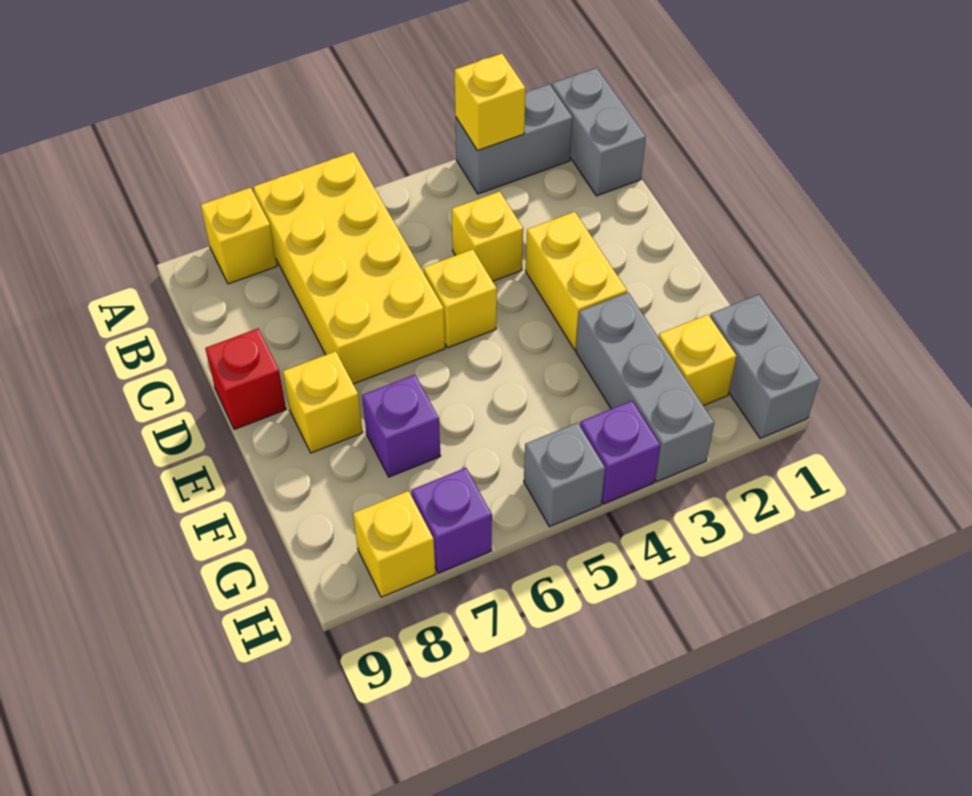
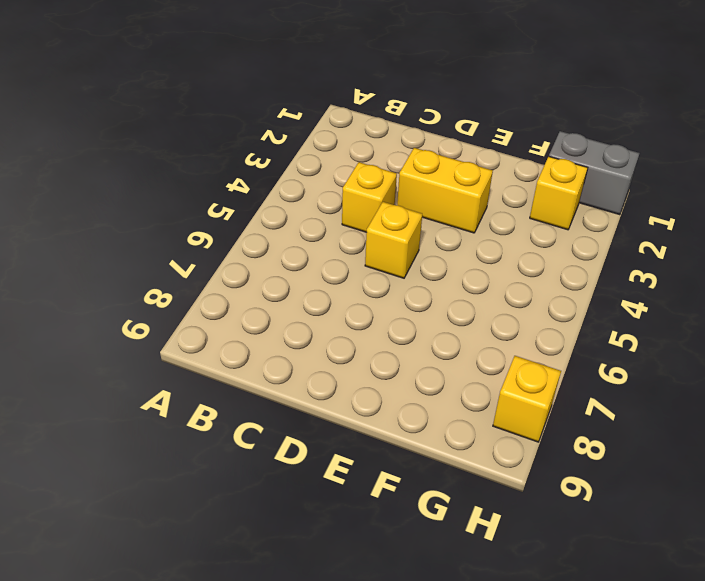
none -> grey 1x2 brick [552,68,646,196]
none -> grey 1x2 brick [456,84,573,194]
none -> yellow 2x4 brick [253,152,445,384]

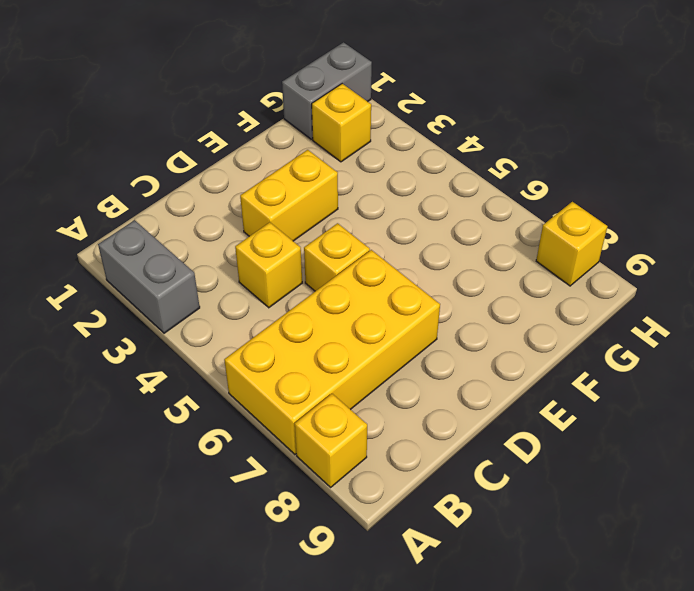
none -> grey 1x2 brick [552,68,646,196]
none -> red 1x1 brick [205,329,286,430]
none -> yellow 1x1 brick [283,351,363,453]

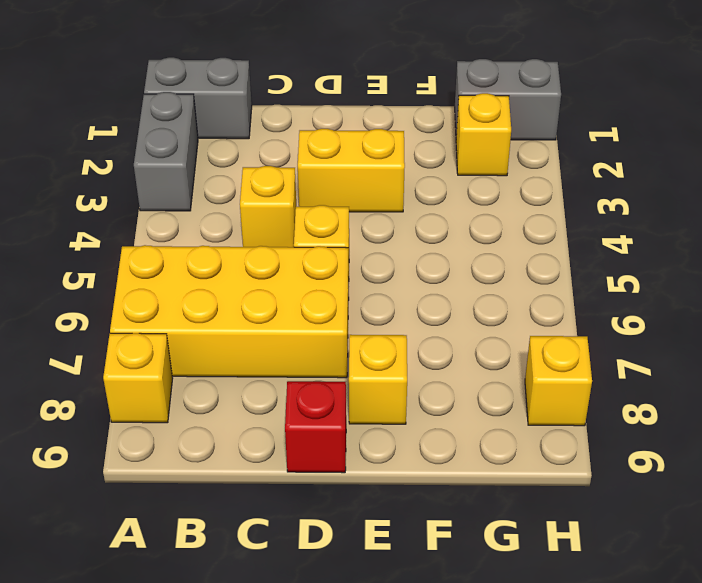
none -> grey 1x3 brick [576,293,714,482]
none -> purple 1x1 brick [362,375,440,477]
none -> purple 1x1 brick [580,401,660,504]

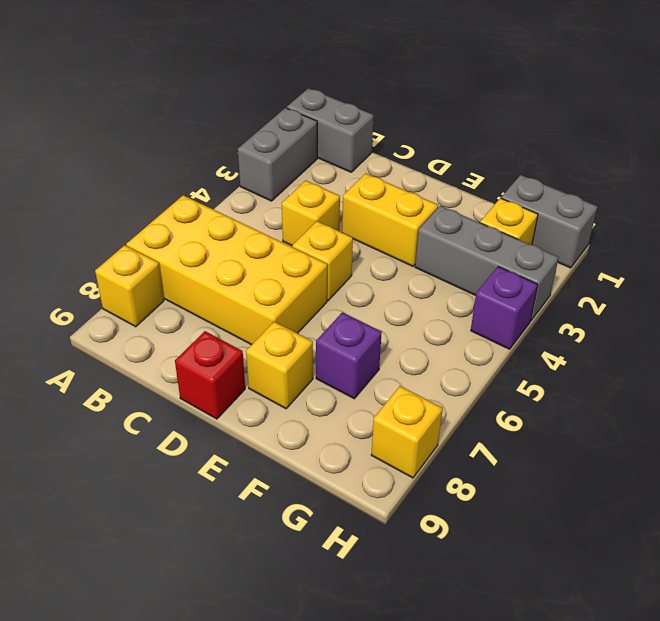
none -> grey 1x1 brick [524,423,605,527]
none -> purple 1x1 brick [412,468,492,573]
none -> yellow 1x1 brick [454,54,526,150]

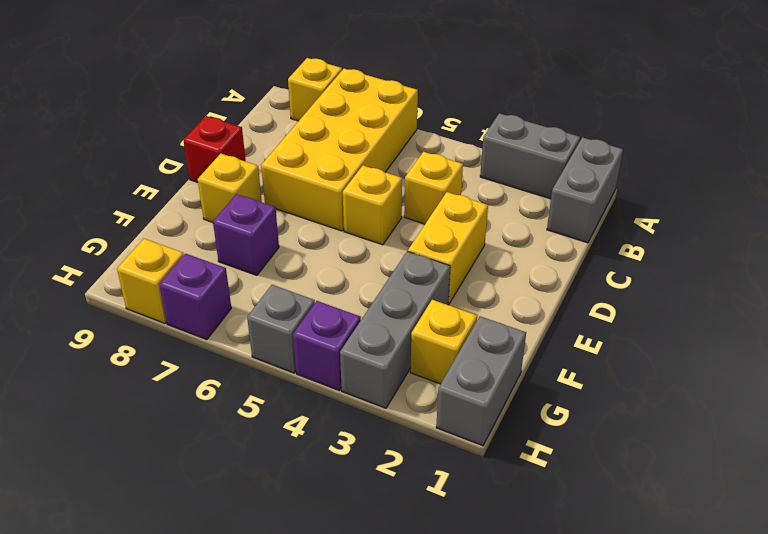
none -> yellow 1x1 brick [454,54,526,150]

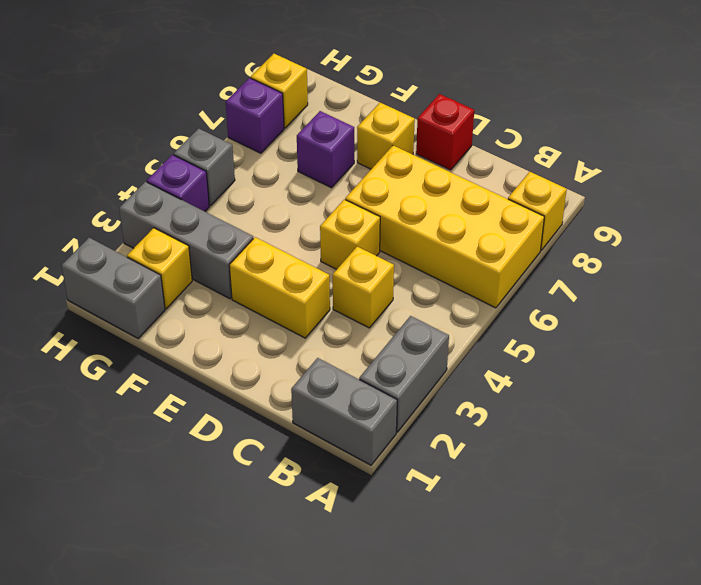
none -> yellow 1x1 brick [454,54,526,150]

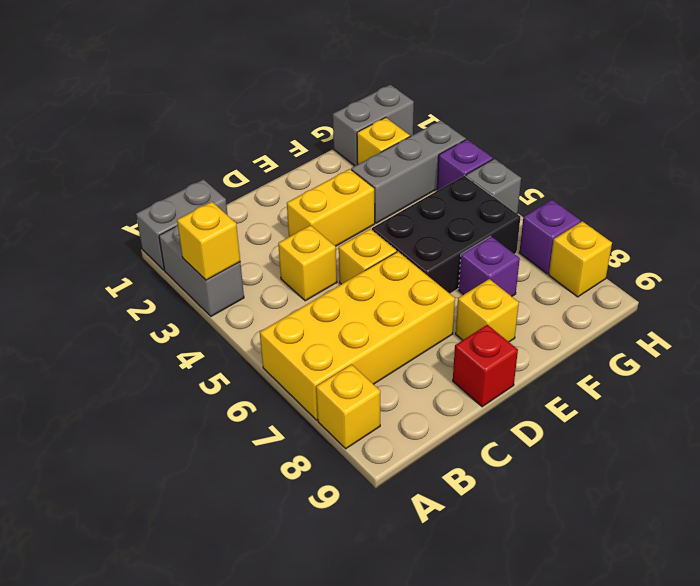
black 2x3 brick [372,175,520,294] -> none

